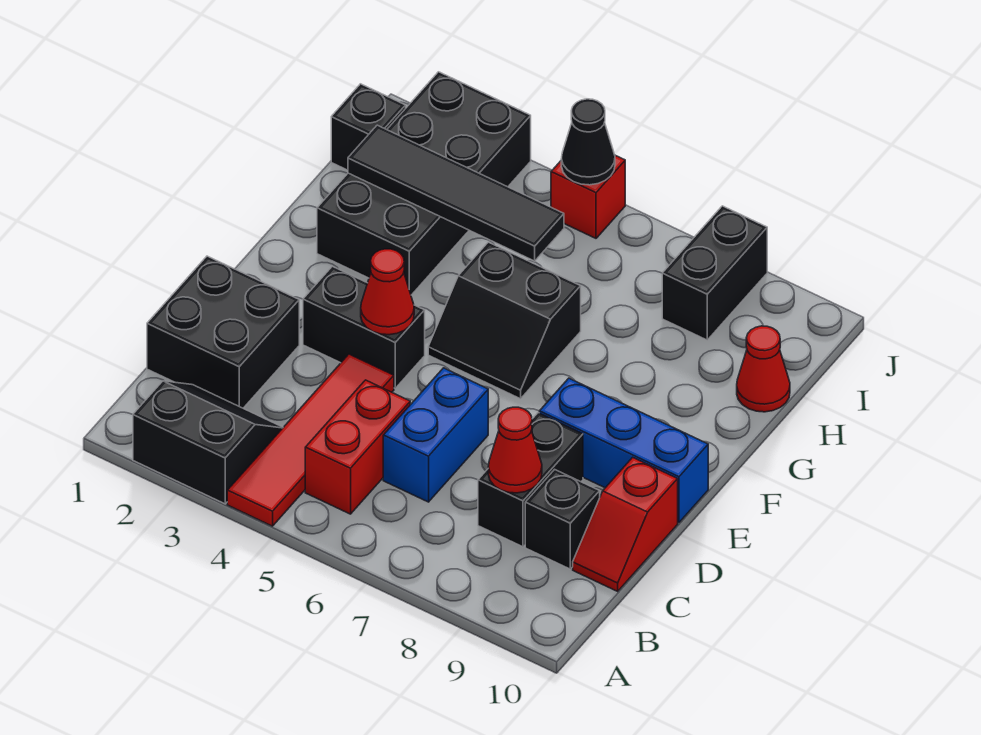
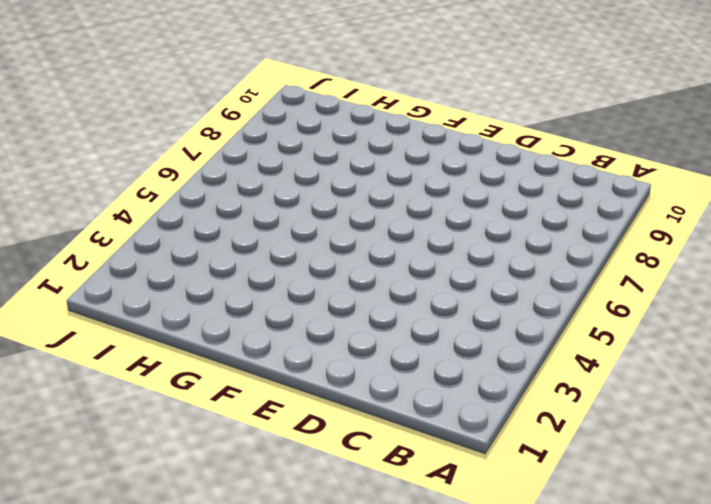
none -> black 2x2 slope [133,381,283,504]
none -> red 1x4 tile [227,354,394,526]
none -> red 1x2 brick [305,380,410,514]

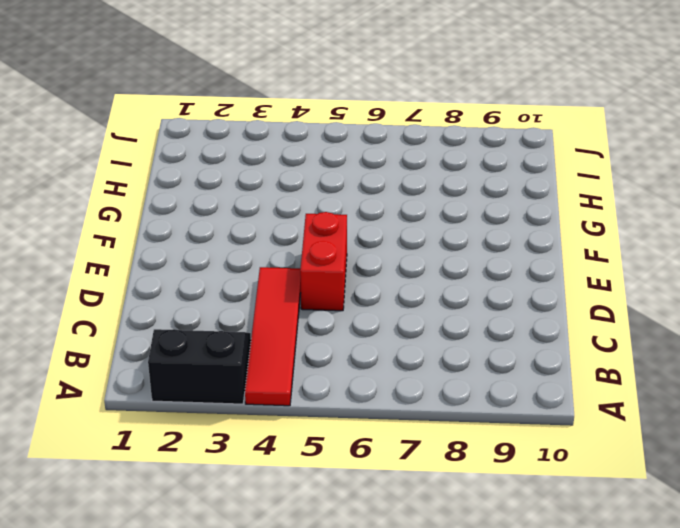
red 1x2 brick [300,212,347,311] -> red 1x2 brick moved to [305,380,410,514]
none -> black 2x2 brick [147,256,299,408]
none -> blue 1x2 brick [383,368,488,502]
none -> black 1x2 brick [478,413,583,547]

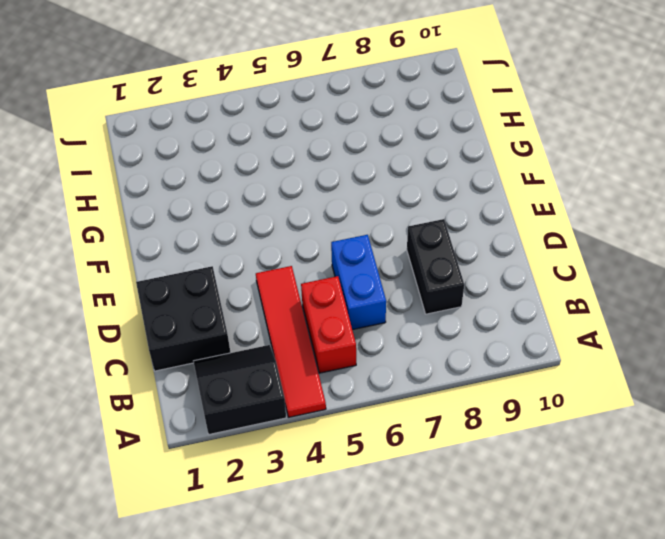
none -> black 1x1 brick [525,469,600,569]
none -> red 1x2 slope [573,457,678,591]
none -> black 1x2 brick [303,266,425,388]

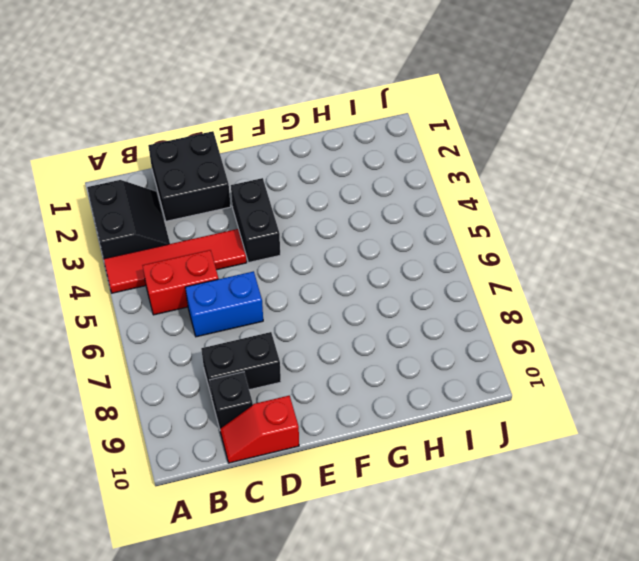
none -> blue 1x3 brick [539,378,708,523]
none -> black 2x2 slope [428,242,581,399]
none -> black 2x4 brick [317,72,531,295]

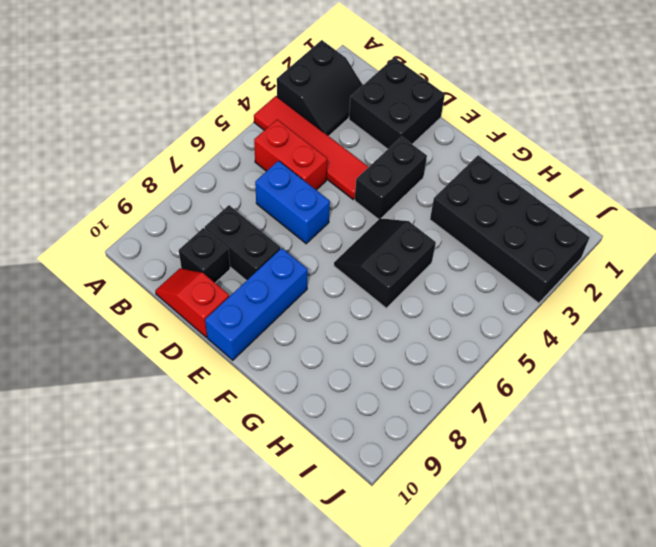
none -> red 1x1 cone [737,326,790,412]
none -> black 1x1 brick [331,84,406,170]
none -> black 1x2 brick [662,206,767,340]

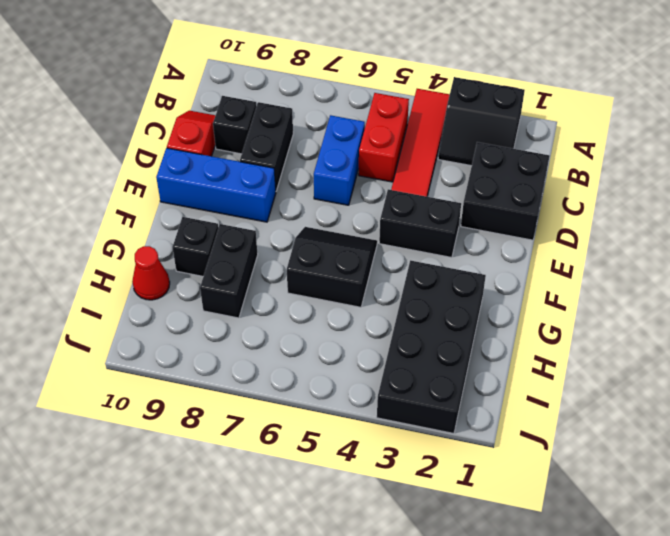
black 1x2 brick [200,224,258,318] -> black 1x2 brick moved to [662,206,767,340]
black 1x1 brick [172,217,219,276] -> black 1x1 brick moved to [331,84,406,170]
none -> red 1x1 brick [551,155,625,238]
none -> red 1x1 cone [488,407,542,493]
none -> red 1x1 cone [361,249,414,335]

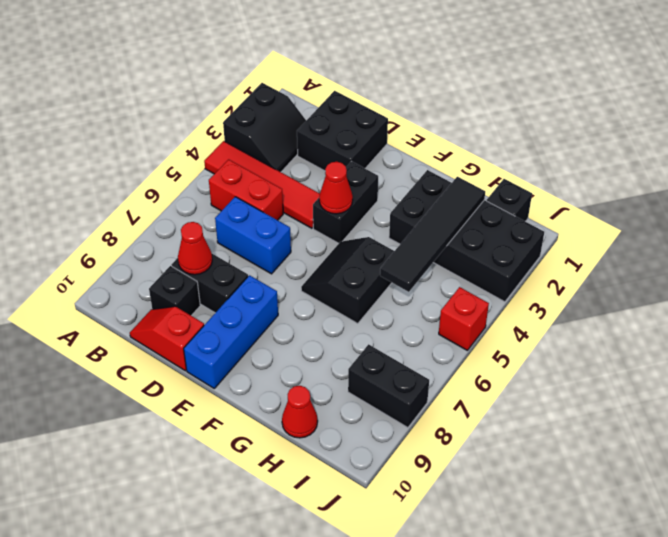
none -> black 1x1 cone [561,99,615,185]

